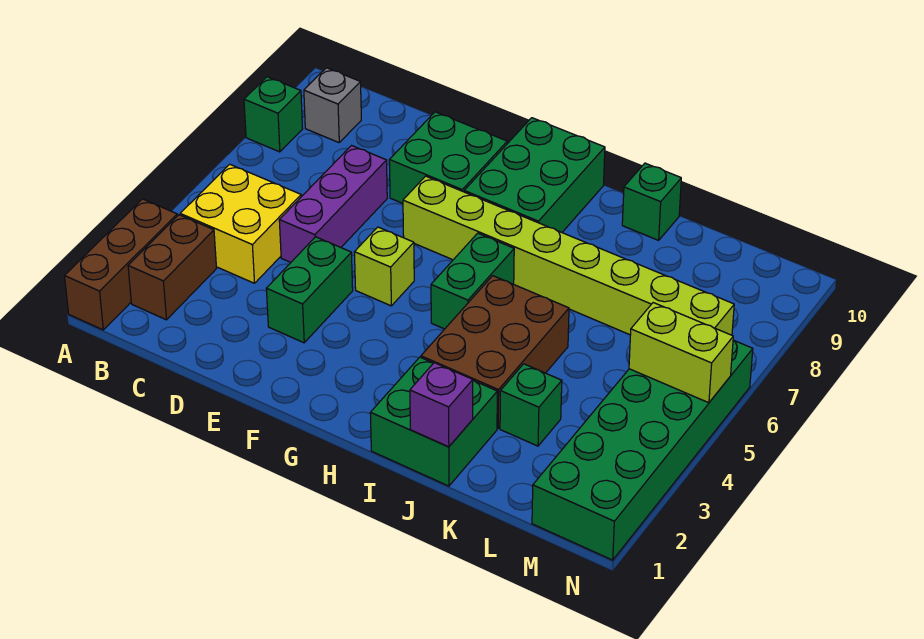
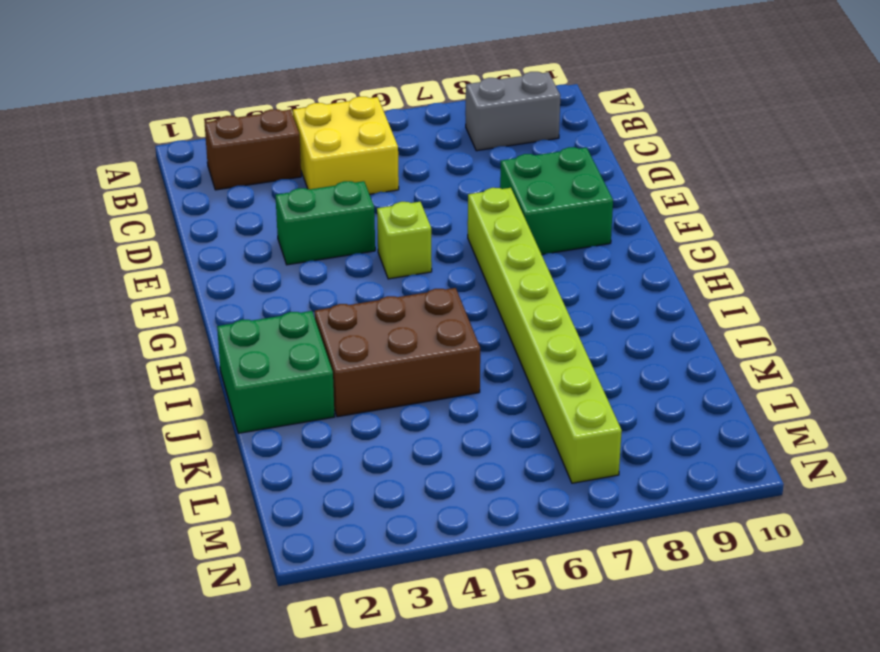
grey 1x2 brick [466,72,560,151] -> grey 1x1 brick [304,68,361,142]
none -> brown 1x3 brick [65,199,177,330]
none -> green 1x1 brick [244,77,303,152]
none -> purple 1x3 brick [279,146,387,262]

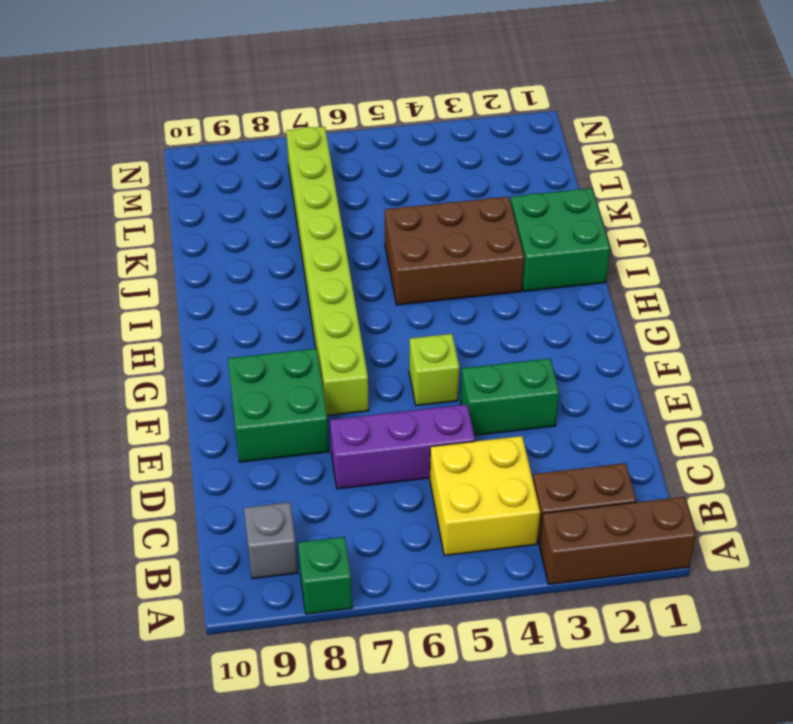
none -> green 2x3 brick [464,118,605,232]
none -> green 1x2 brick [431,233,514,329]
none -> green 1x1 brick [622,163,681,240]

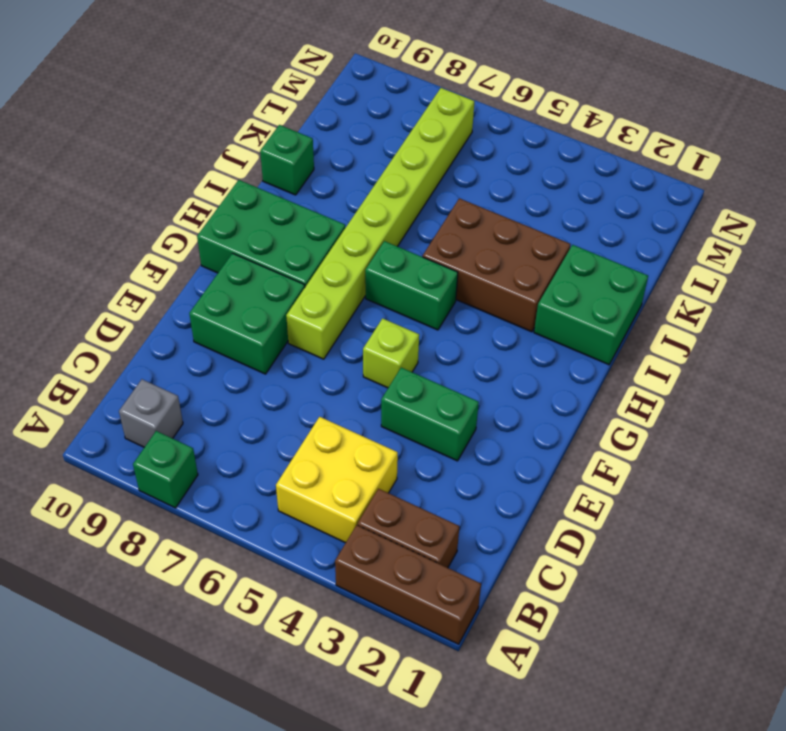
none -> purple 1x3 brick [279,146,387,262]
none -> green 1x1 brick [500,364,562,446]
none -> green 2x6 brick [532,340,753,560]

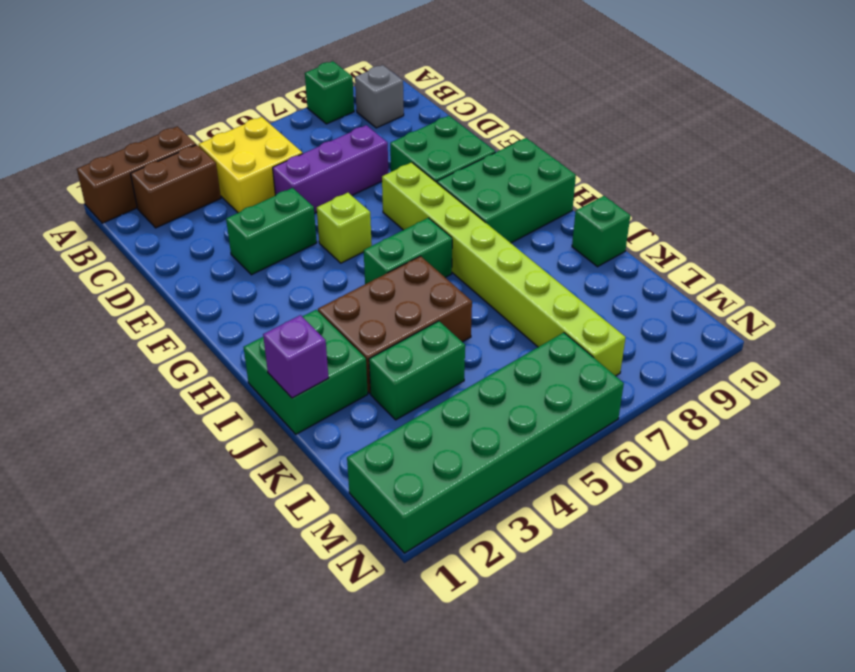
green 1x2 brick [369,321,465,420] -> green 1x1 brick [500,364,562,446]
none -> lime 1x2 brick [629,303,733,403]

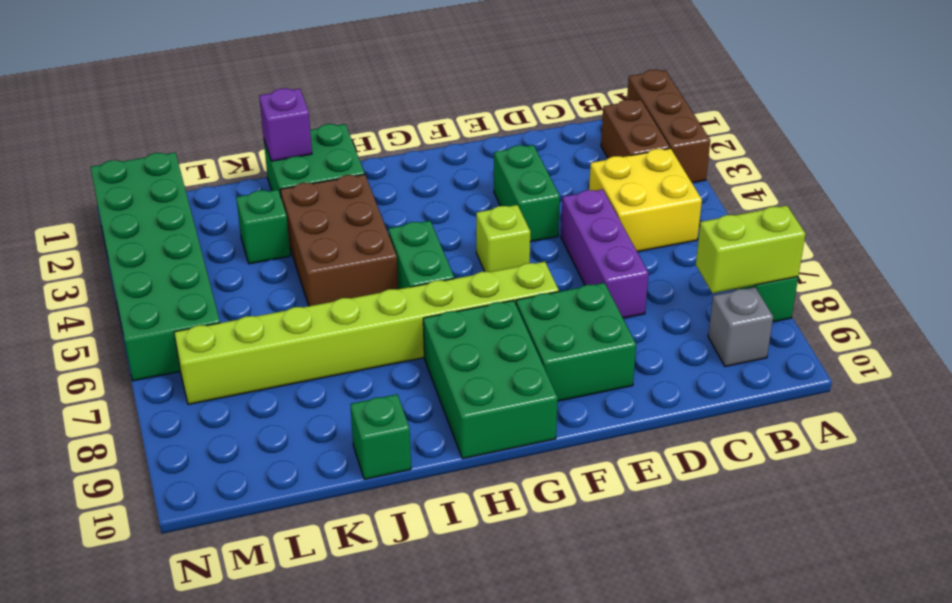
lime 1x2 brick [696,206,806,293] -> lime 1x2 brick moved to [629,303,733,403]

